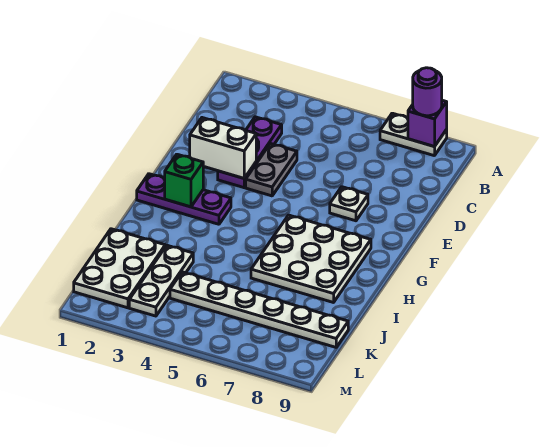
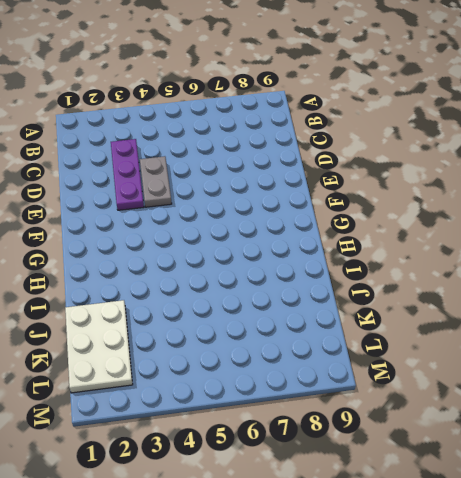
none -> white 1x2 plate [380,113,447,156]
none -> white 1x1 plate [330,187,368,221]
none -> purple 1x3 plate [137,174,231,224]

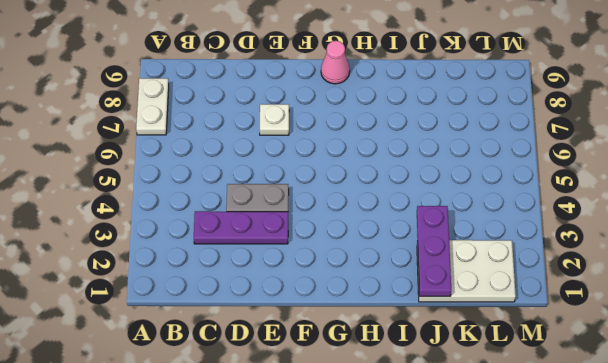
pink 1x1 cone [321,41,350,84] -> none
purple 1x3 plate [417,206,451,296] -> purple 1x3 plate moved to [137,174,231,224]
none -> white 3x3 plate [251,215,371,303]
none -> white 1x3 plate [129,245,193,316]
none -> white 1x6 plate [170,272,348,347]

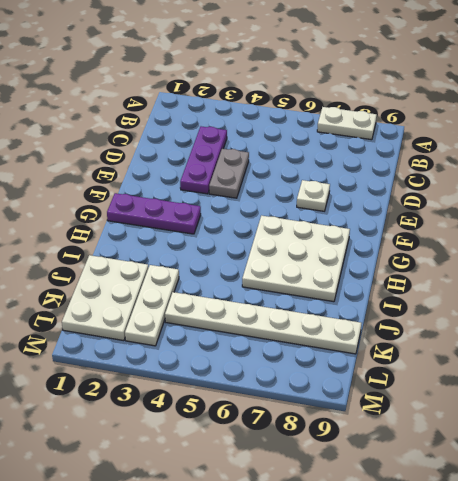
none -> purple 1x1 brick [408,100,447,147]
none -> white 1x2 brick [190,118,256,178]
none -> green 1x1 brick [165,154,203,207]

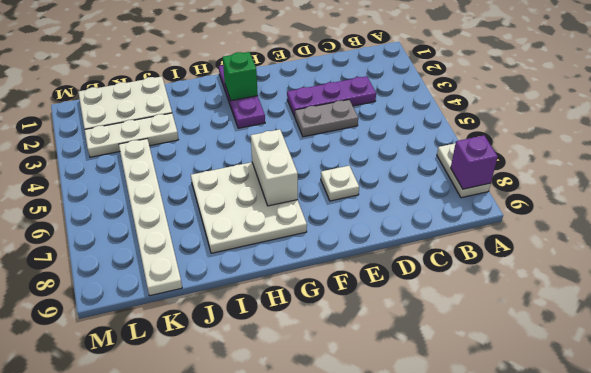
white 1x2 brick [251,129,298,206] -> white 1x2 brick moved to [190,118,256,178]
none -> purple 1x1 round brick [413,68,442,116]

